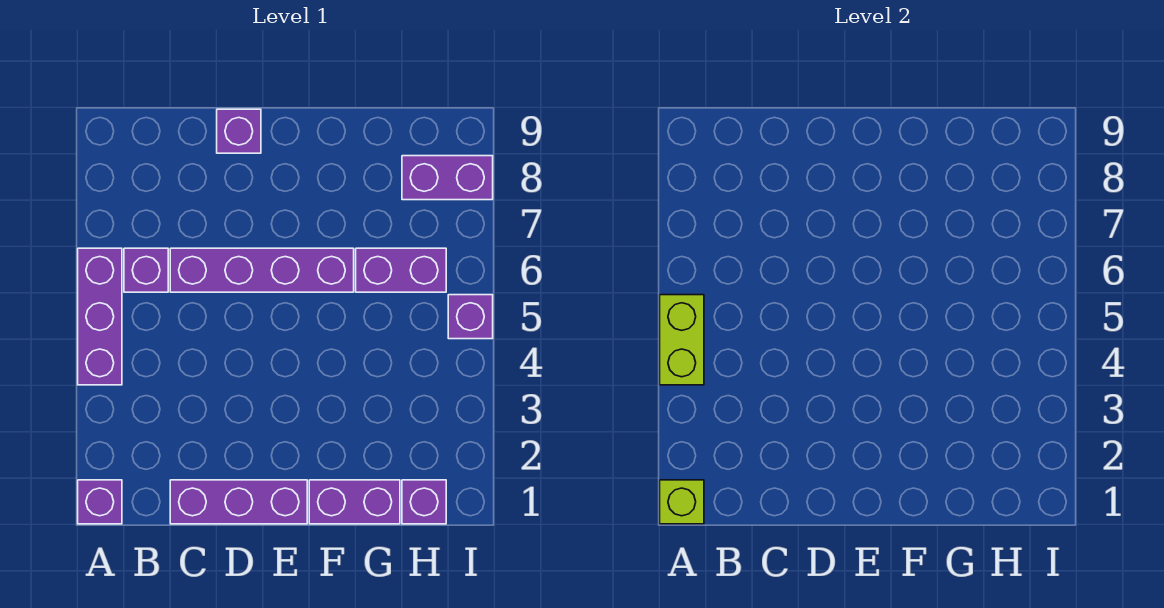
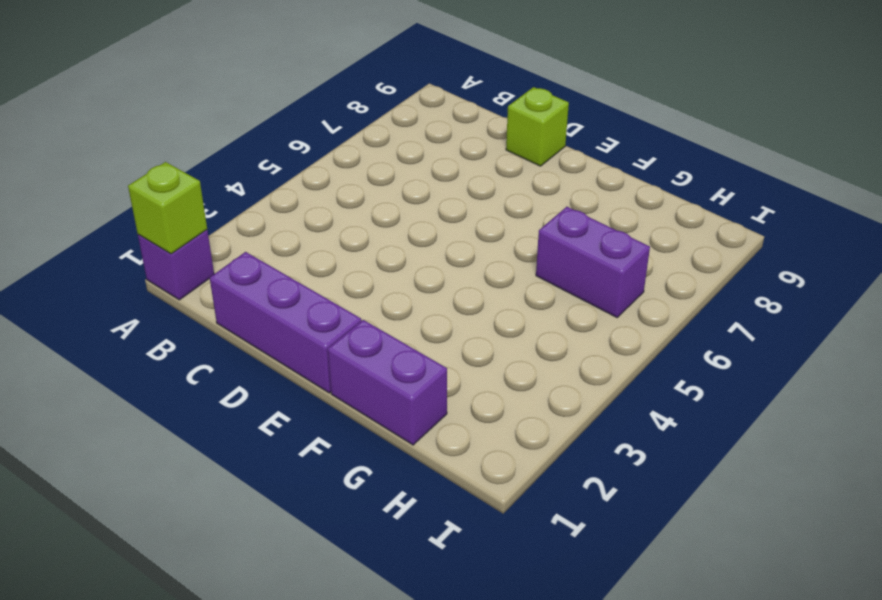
lime 1x1 brick [506,87,569,166] -> purple 1x1 brick [217,109,261,153]
none -> purple 1x3 brick [78,248,122,385]
none -> purple 1x1 brick [124,248,168,292]
none -> purple 1x4 brick [170,248,354,292]

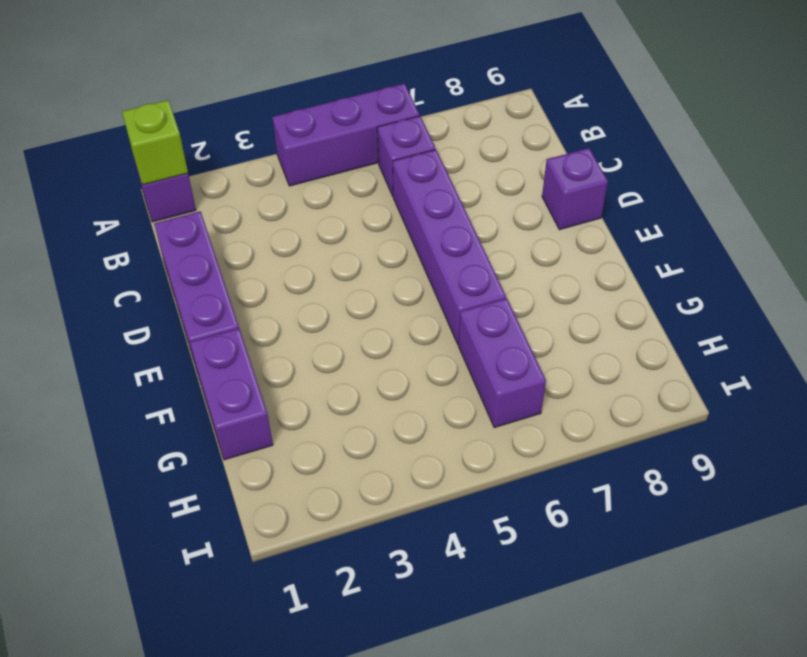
none -> purple 1x1 brick [402,480,446,524]
none -> purple 1x2 brick [402,156,493,200]
none -> purple 1x1 brick [448,295,493,339]

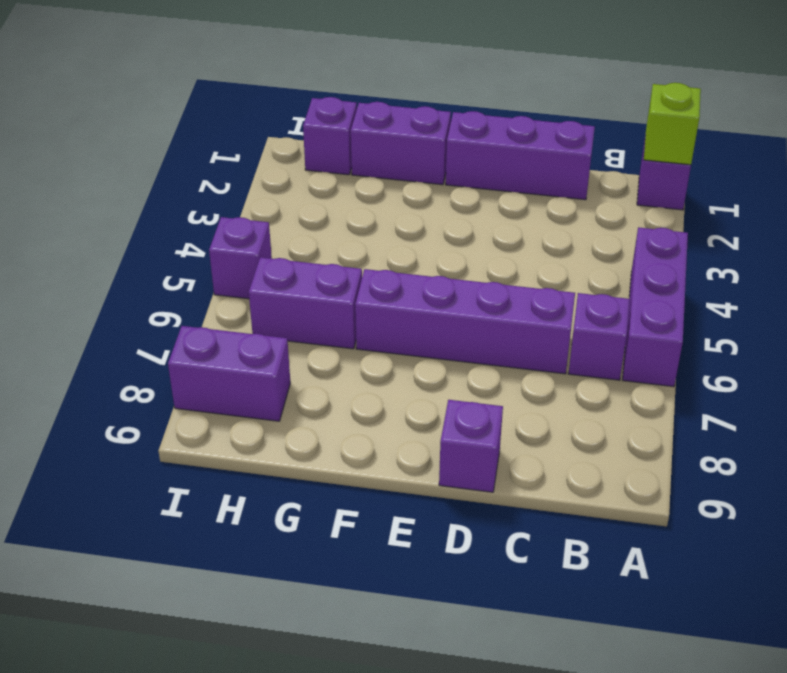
none -> lime 1x2 brick [660,295,704,385]

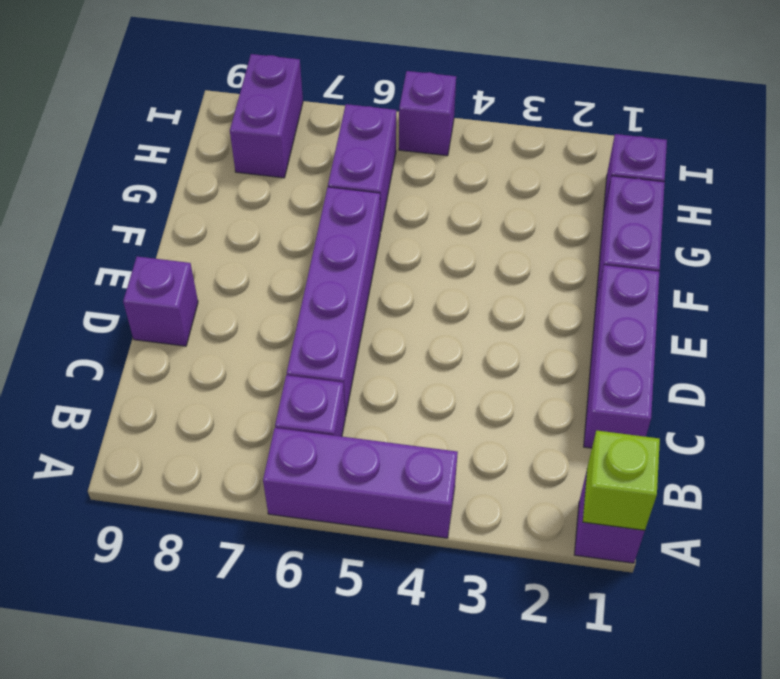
none -> lime 1x2 brick [660,295,704,385]

